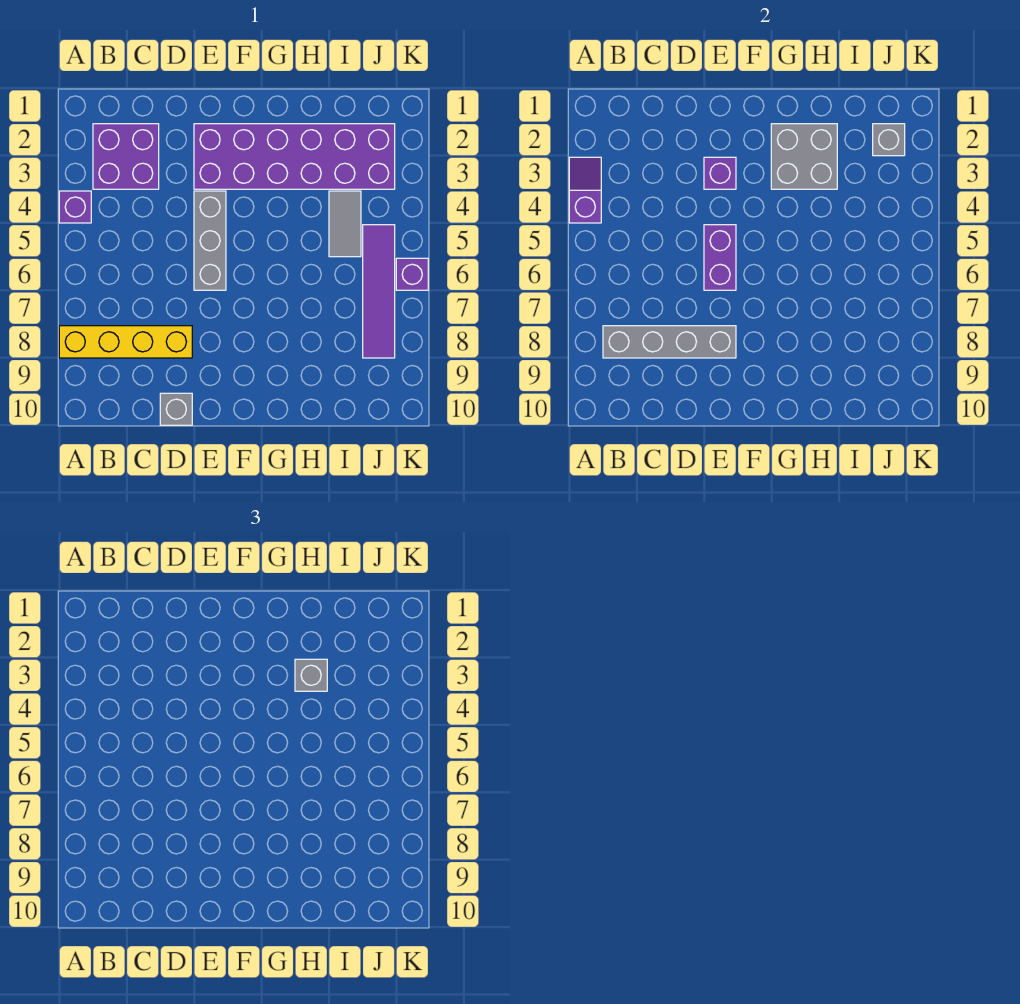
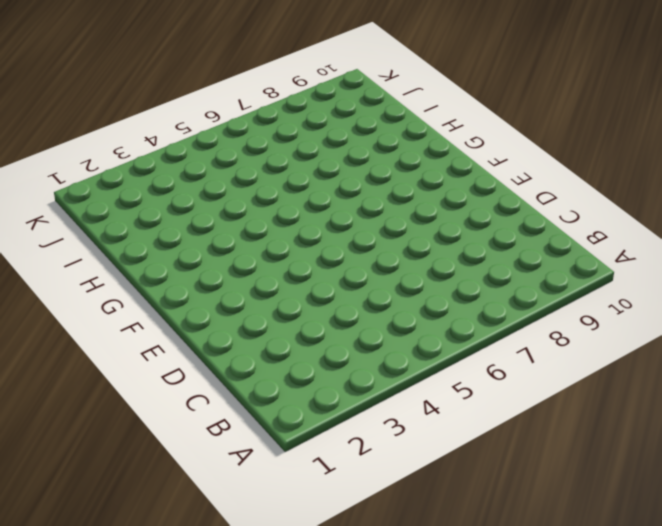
none -> purple 1x1 brick [59,191,91,223]
none -> yellow 1x4 brick [59,326,192,358]
none -> purple 2x2 brick [93,124,159,189]

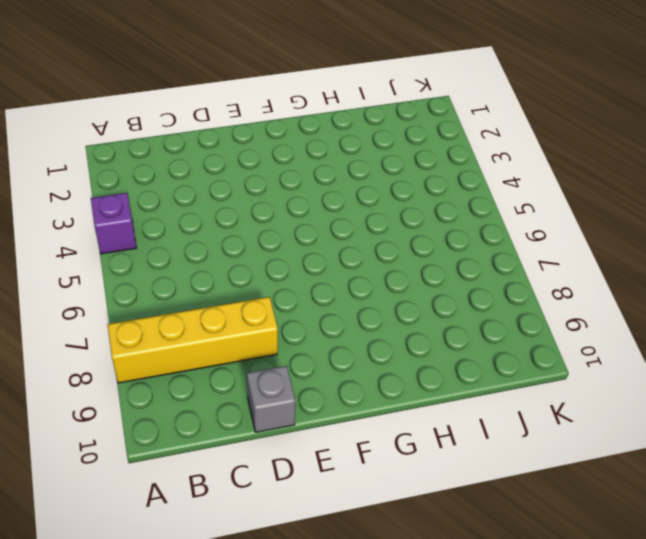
none -> purple 2x2 brick [93,124,159,189]
none -> purple 2x6 brick [194,124,395,189]
none -> grey 1x3 brick [194,191,226,290]

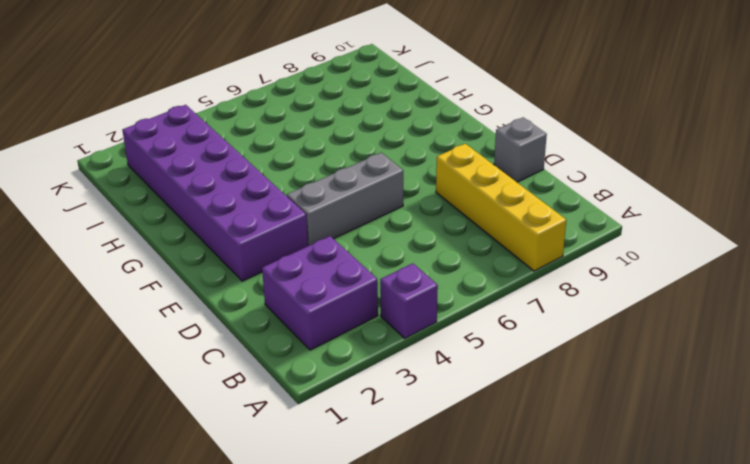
none -> grey 1x2 tile [329,191,361,257]
none -> purple 1x4 tile [363,225,395,358]
none -> purple 1x1 brick [396,258,428,290]

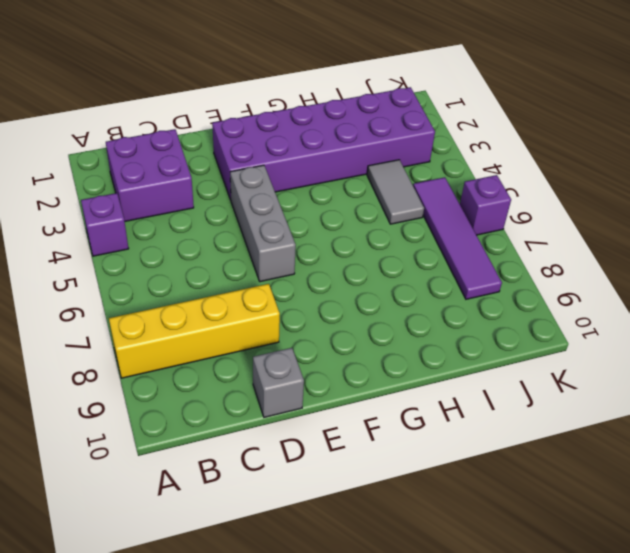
none -> purple 1x2 slope [569,157,601,223]
none -> grey 1x4 brick [603,326,736,358]
none -> purple 1x1 brick [704,157,736,189]

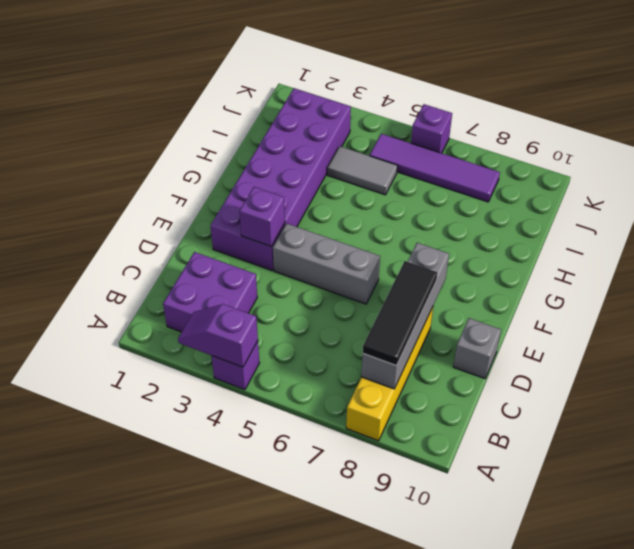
black 1x3 tile [363,261,437,366] -> none
none -> purple 1x2 brick [704,225,736,290]
none -> grey 2x2 brick [771,124,837,189]
none -> grey 1x1 brick [873,124,905,156]

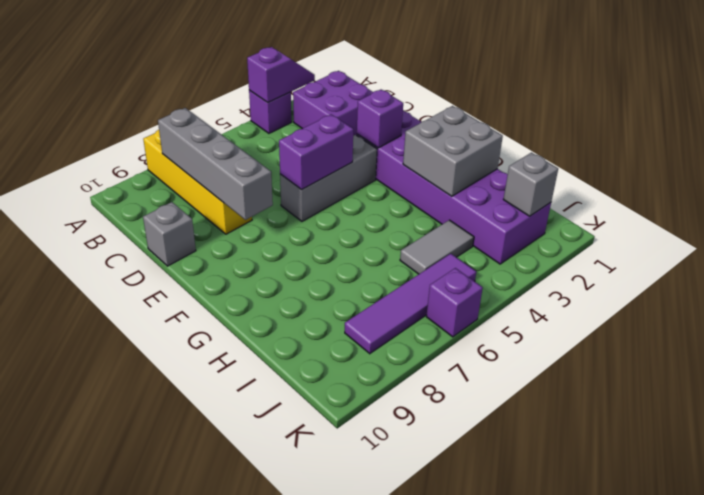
none -> grey 1x1 brick [295,659,327,691]

